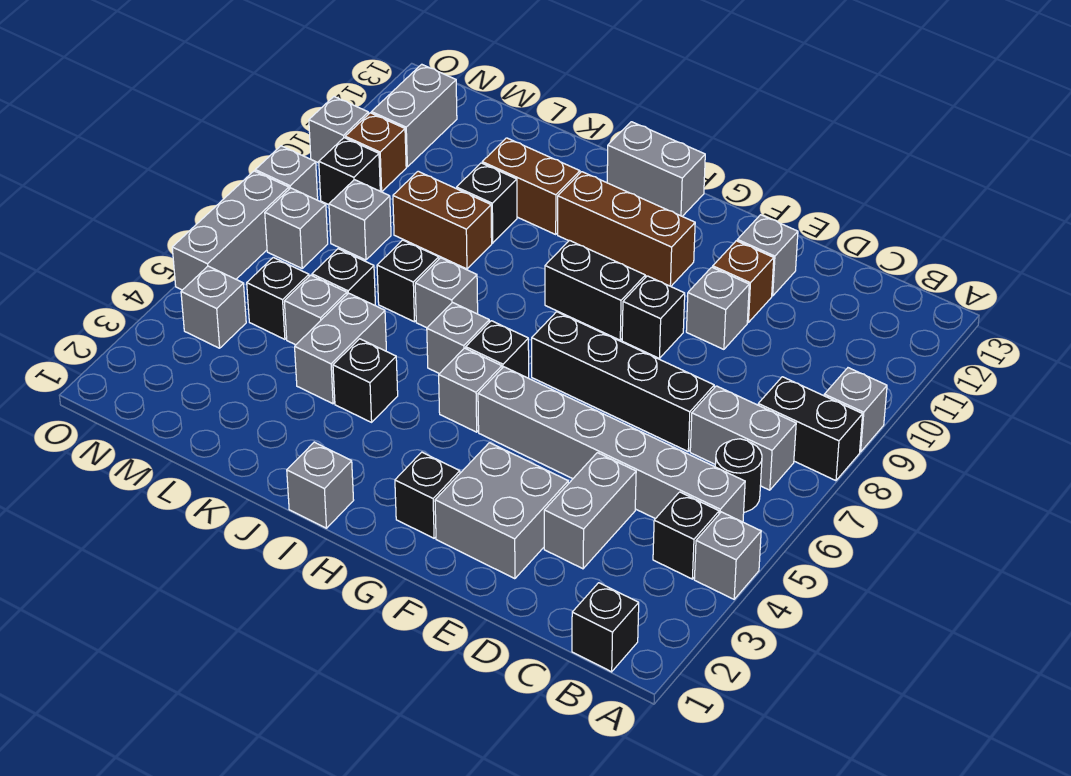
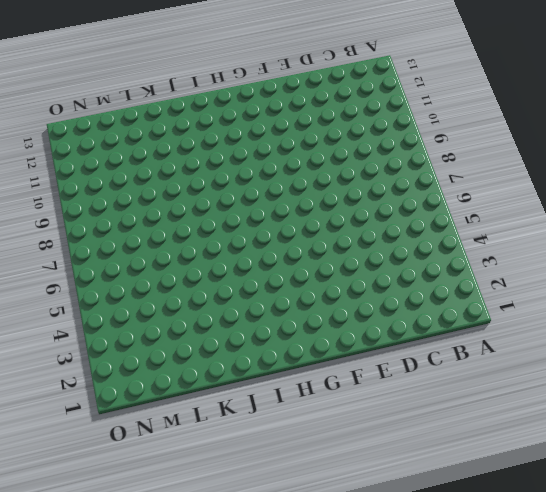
none -> grey 1x1 brick [694,512,761,599]
none -> black 1x2 brick [758,377,863,481]
none -> grey 1x1 brick [824,368,887,452]
none -> black 1x1 brick [572,583,639,672]

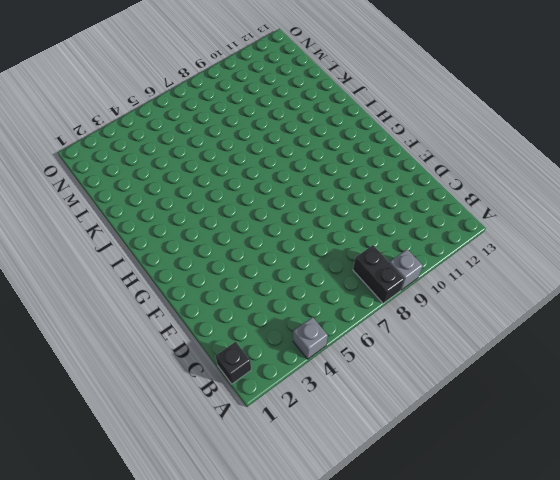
none -> black 1x1 brick [653,492,719,579]
none -> grey 1x6 brick [478,367,745,522]
none -> black 1x1 round brick [715,439,762,512]
none -> grey 1x2 brick [690,386,796,490]

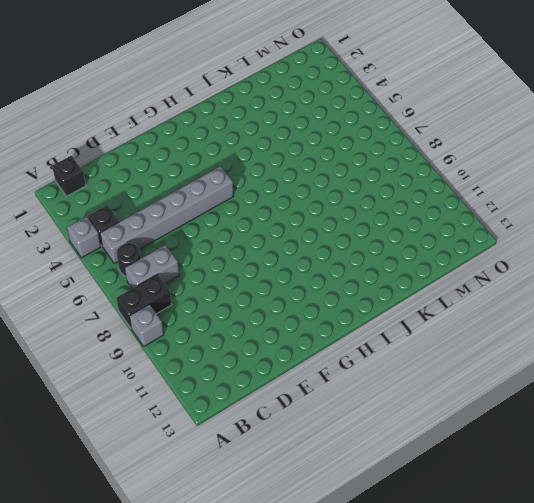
none -> grey 1x2 brick [544,453,636,569]
none -> black 1x4 brick [532,312,714,451]
none -> grey 2x2 brick [435,443,568,579]
none -> grey 1x1 brick [686,267,749,349]

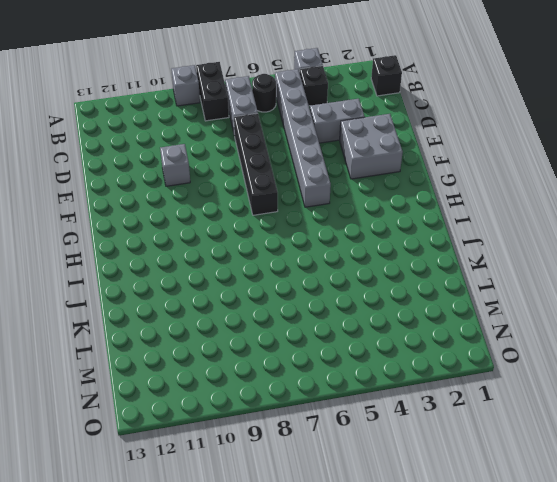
none -> brown 1x1 brick [713,241,774,322]
none -> grey 1x1 brick [737,215,798,296]
none -> black 1x1 brick [622,276,685,358]
none -> black 1x1 brick [395,452,460,538]

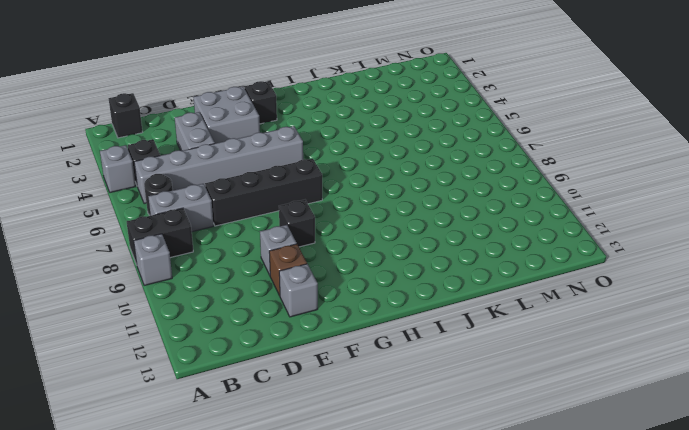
none -> black 1x2 brick [545,241,645,340]
none -> brown 1x3 brick [558,172,695,286]
none -> grey 1x1 brick [439,348,502,432]
none -> black 1x1 brick [466,321,529,378]

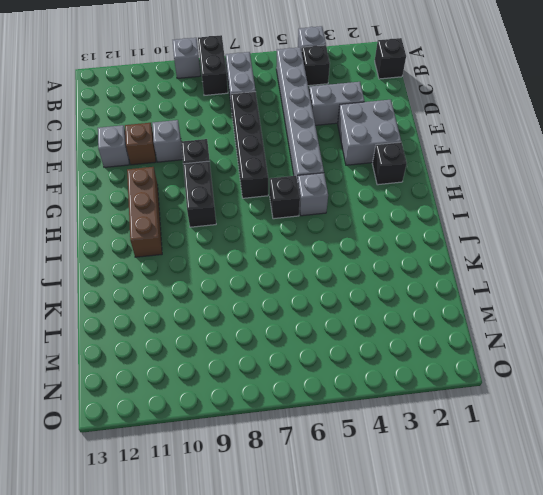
none -> black 1x1 round brick [715,439,762,512]
none -> grey 1x2 brick [607,122,705,216]
none -> grey 1x1 brick [287,442,354,528]
none -> grey 1x1 brick [427,303,489,374]

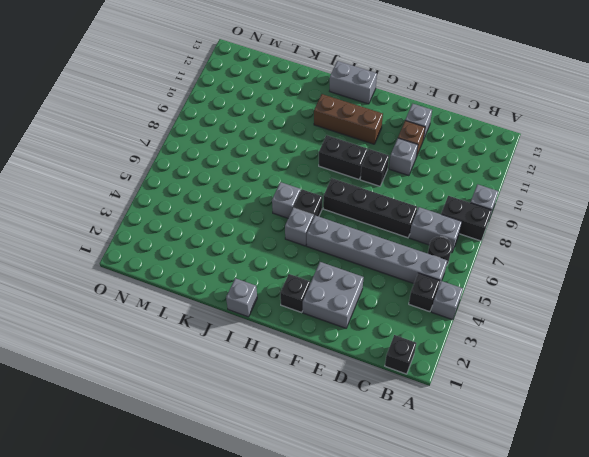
none -> grey 1x2 brick [544,453,636,569]
none -> black 1x1 brick [333,339,398,422]
none -> grey 1x1 brick [415,258,478,328]
none -> brown 1x2 brick [482,138,580,234]

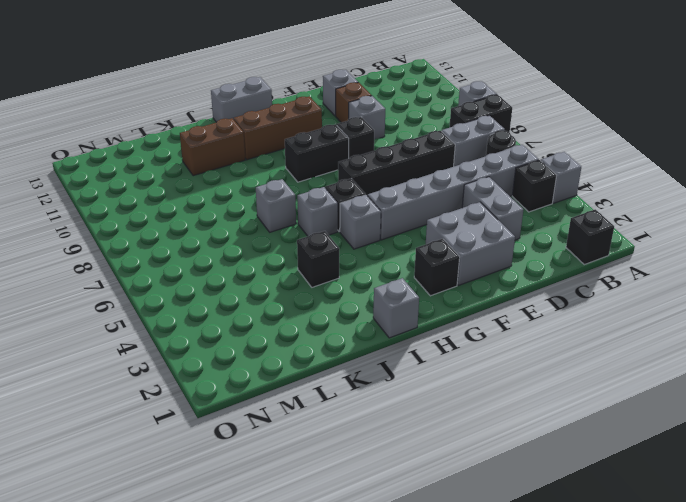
none -> grey 1x2 brick [295,293,386,404]
none -> black 1x1 brick [377,240,439,322]
none -> brown 1x2 brick [393,171,492,269]
none -> black 1x1 brick [457,163,517,243]

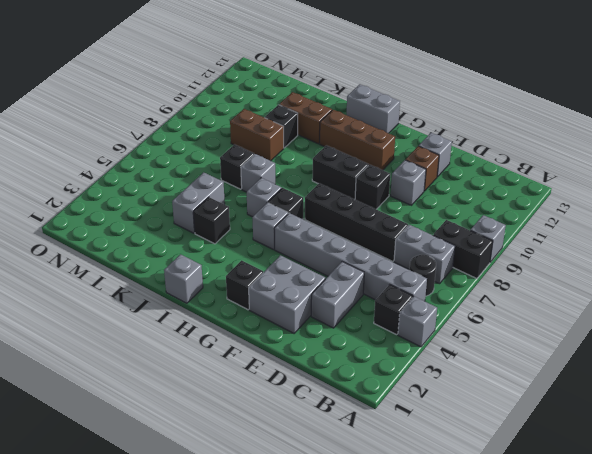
none -> black 1x1 brick [572,583,639,672]
none -> grey 1x1 brick [284,275,347,345]
none -> black 1x1 brick [312,249,375,305]
none -> black 1x1 brick [247,257,309,339]

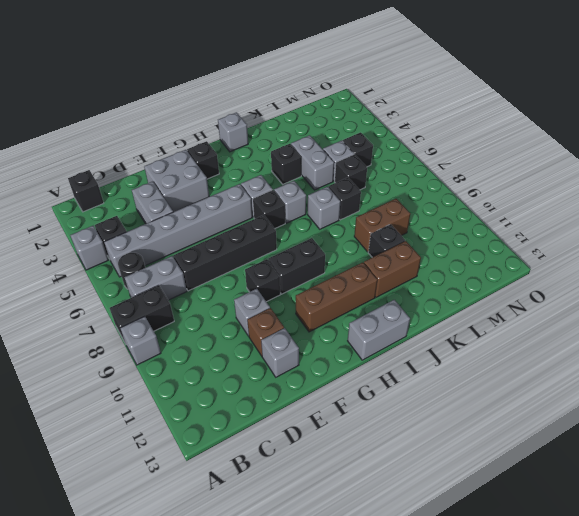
none -> grey 1x1 brick [329,180,391,260]
none -> grey 1x1 brick [181,266,246,348]
none -> grey 1x1 brick [265,188,328,268]
none -> black 1x1 brick [319,138,380,205]

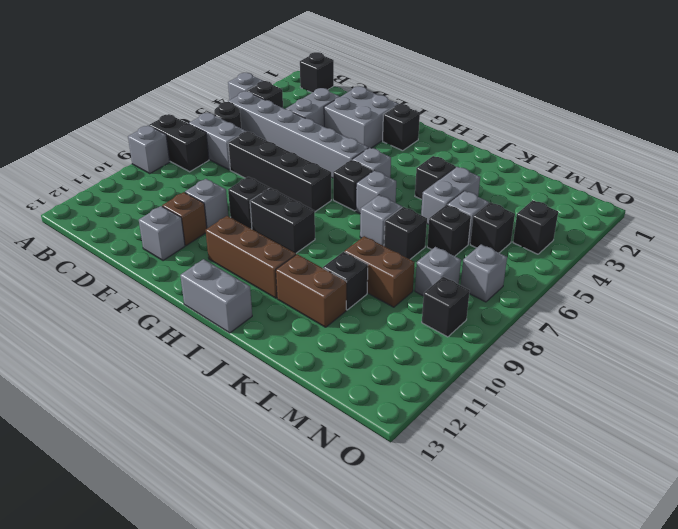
black 1x1 brick [513,200,558,254] -> grey 1x1 brick [181,266,246,348]
none -> grey 1x1 brick [287,442,354,528]
none -> brown 1x1 brick [345,113,406,192]
none -> grey 1x2 brick [371,64,457,167]
none -> grey 1x3 brick [172,171,289,290]

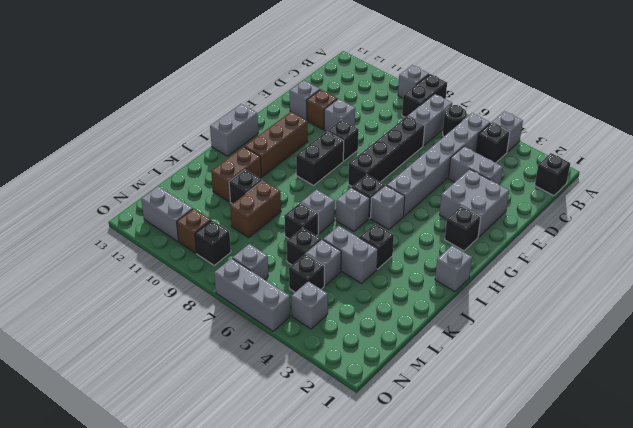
none -> grey 1x1 brick [329,180,391,260]
none -> grey 1x1 brick [255,146,318,200]
none -> grey 1x1 brick [309,97,368,163]

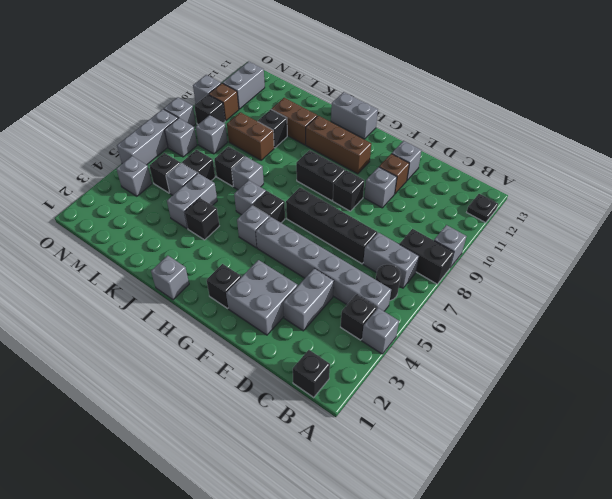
black 1x1 plate [467,194,498,223] -> none

